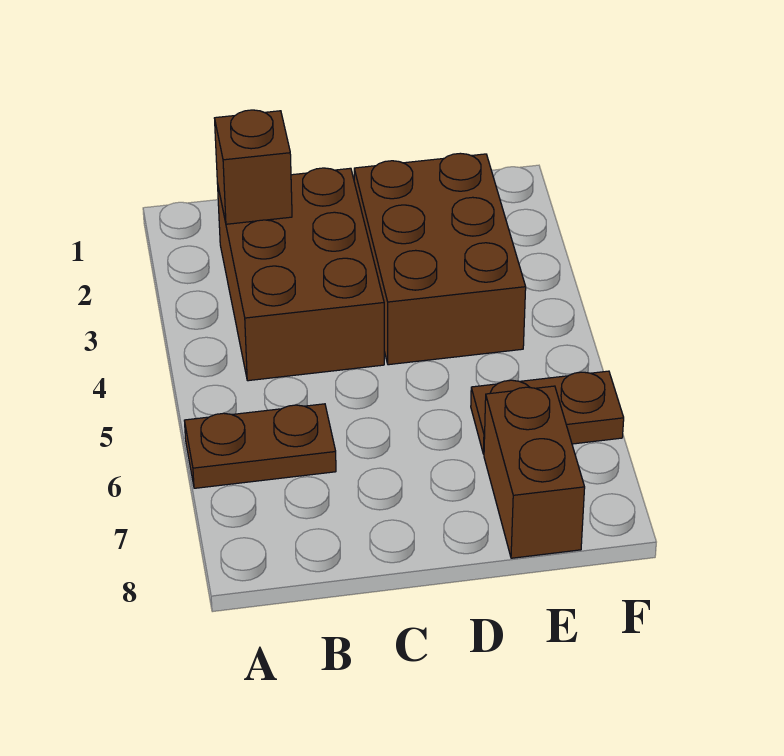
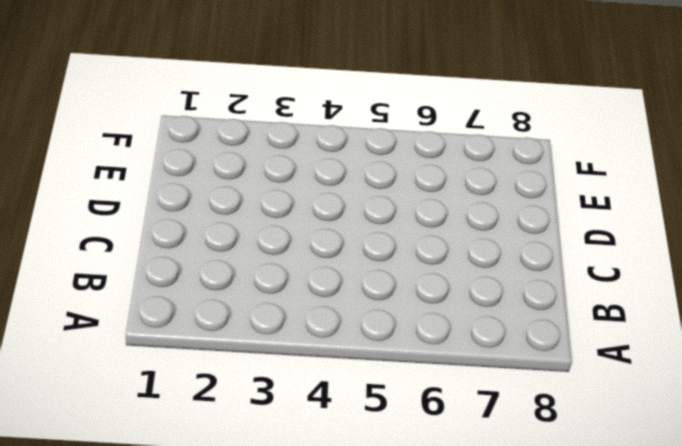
none -> brown 1x2 plate [184,404,336,488]
none -> brown 2x3 brick [217,168,384,381]

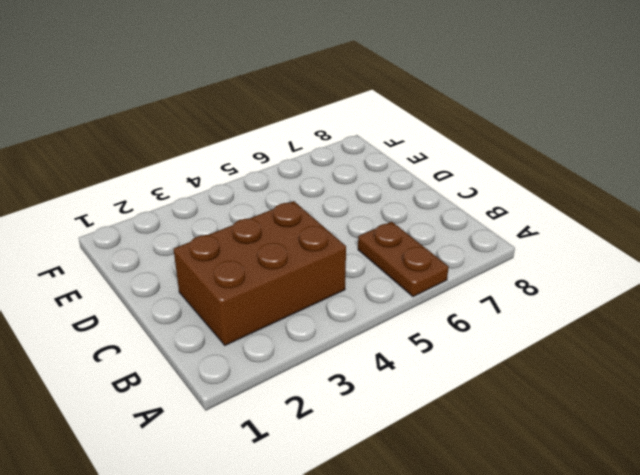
none -> brown 2x3 brick [354,153,526,365]
none -> brown 1x2 plate [471,371,624,454]

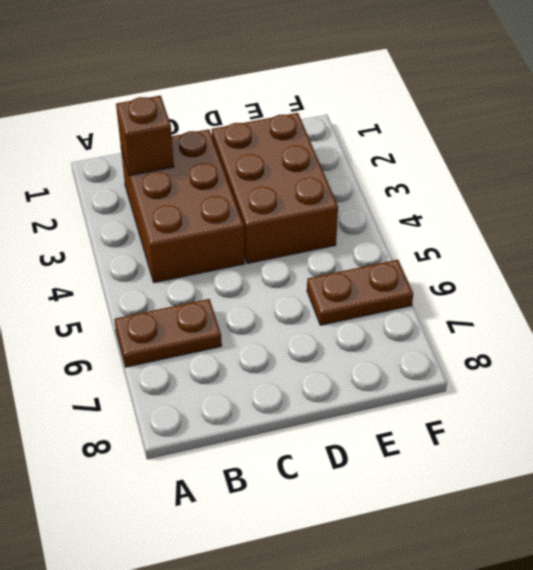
none -> brown 1x2 brick [484,386,585,558]

